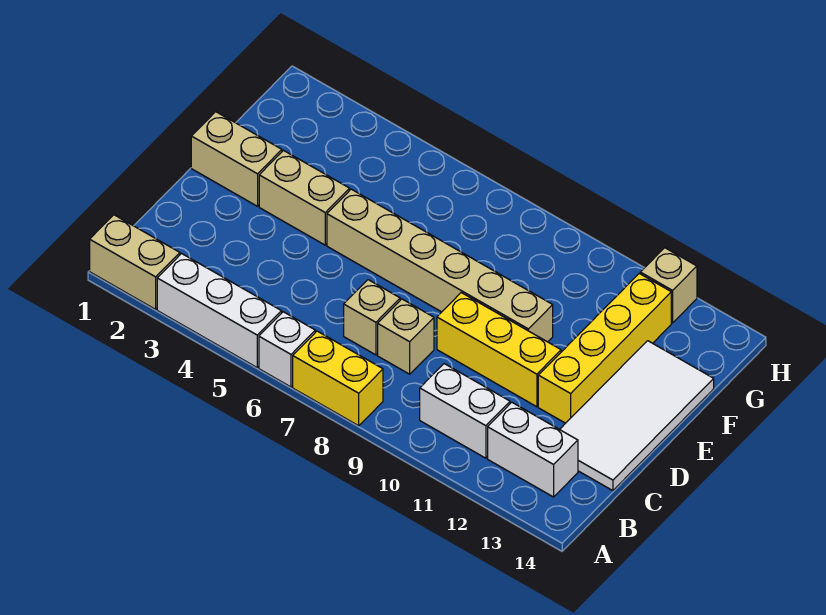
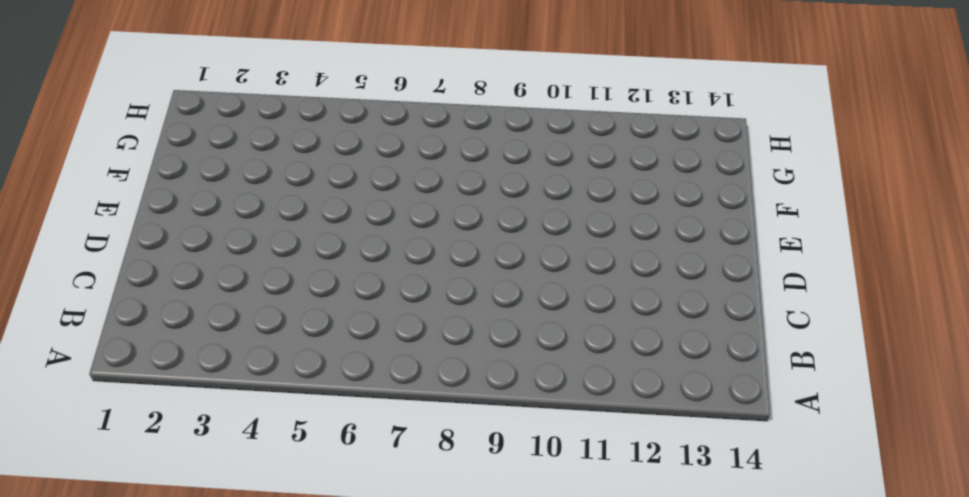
none -> tan 1x2 brick [90,215,180,309]
none -> white 1x3 brick [157,254,282,367]
none -> white 1x1 brick [259,312,315,387]

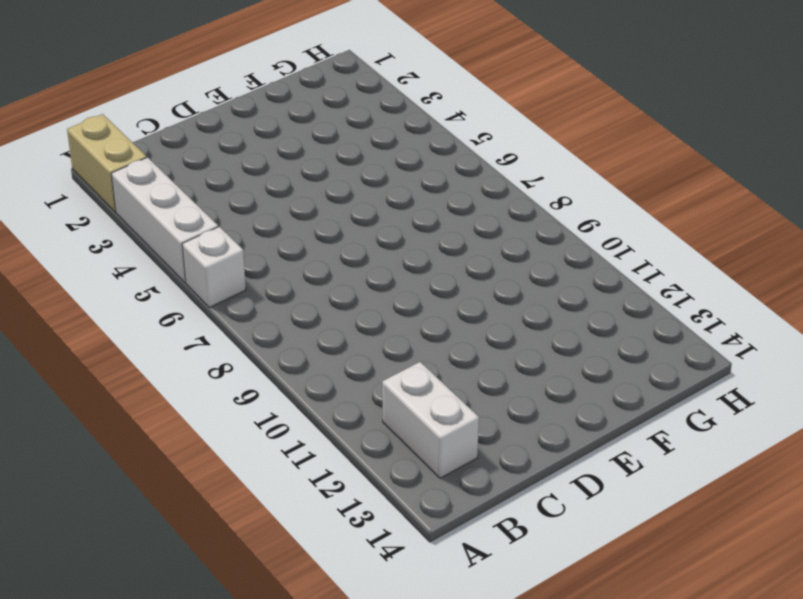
none -> yellow 1x2 brick [293,331,383,426]
none -> white 1x2 brick [420,364,510,458]
none -> tan 1x1 brick [344,280,400,355]

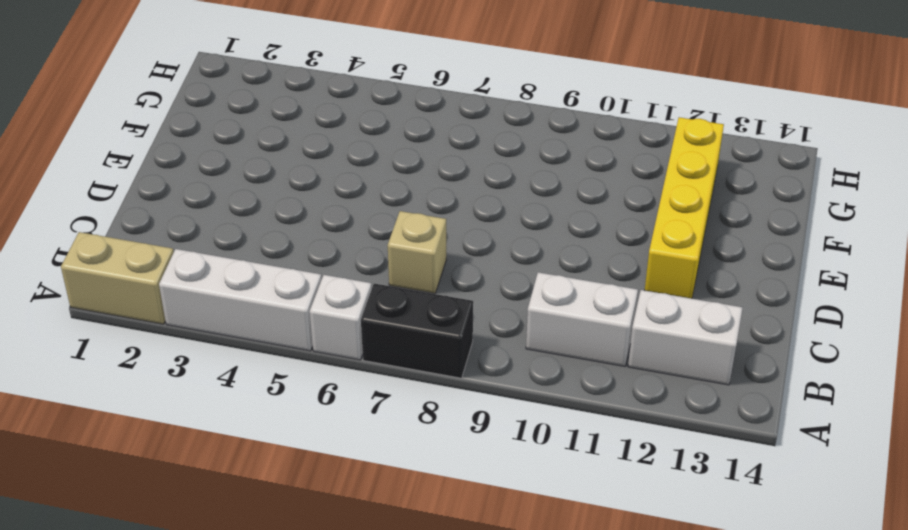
black 1x2 brick [361,284,473,378] -> yellow 1x2 brick [293,331,383,426]
none -> tan 1x1 brick [378,299,434,374]
none -> white 2x4 tile [560,341,714,491]
none -> yellow 1x3 brick [437,293,561,407]

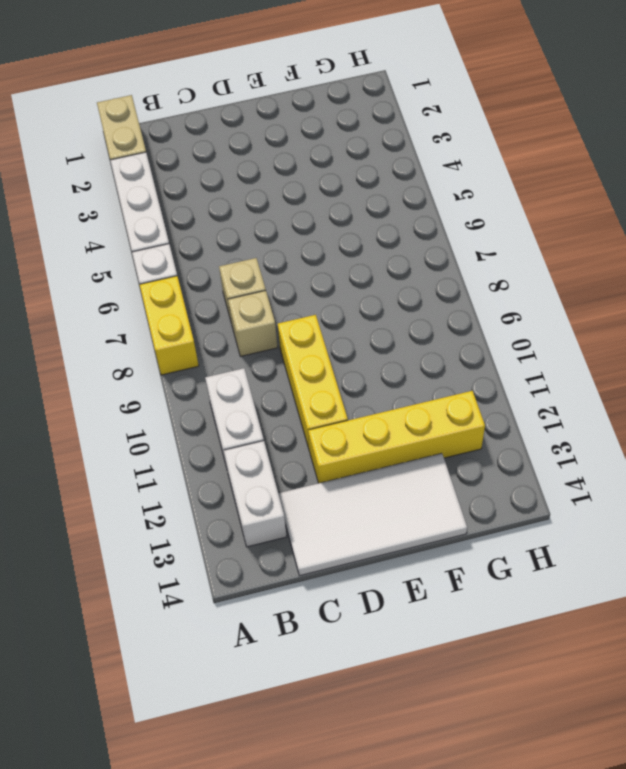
none -> tan 1x2 brick [191,112,282,206]
none -> tan 1x2 brick [259,151,350,245]
none -> tan 1x6 brick [327,189,553,342]

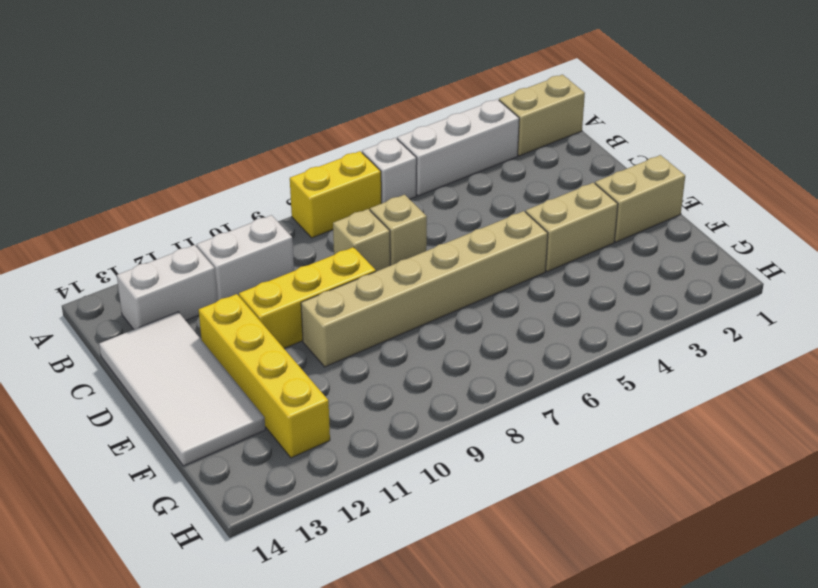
none -> tan 1x1 brick [640,248,697,323]

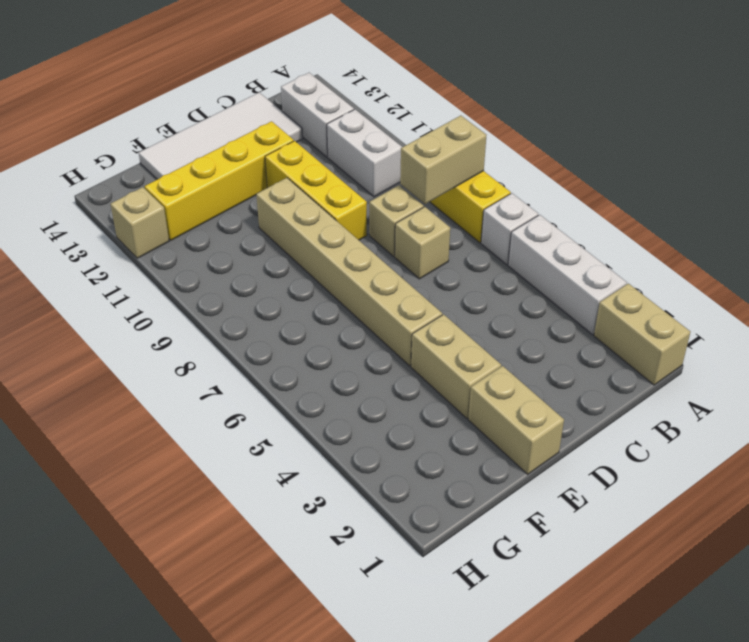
tan 1x2 brick [400,116,486,204] -> none

